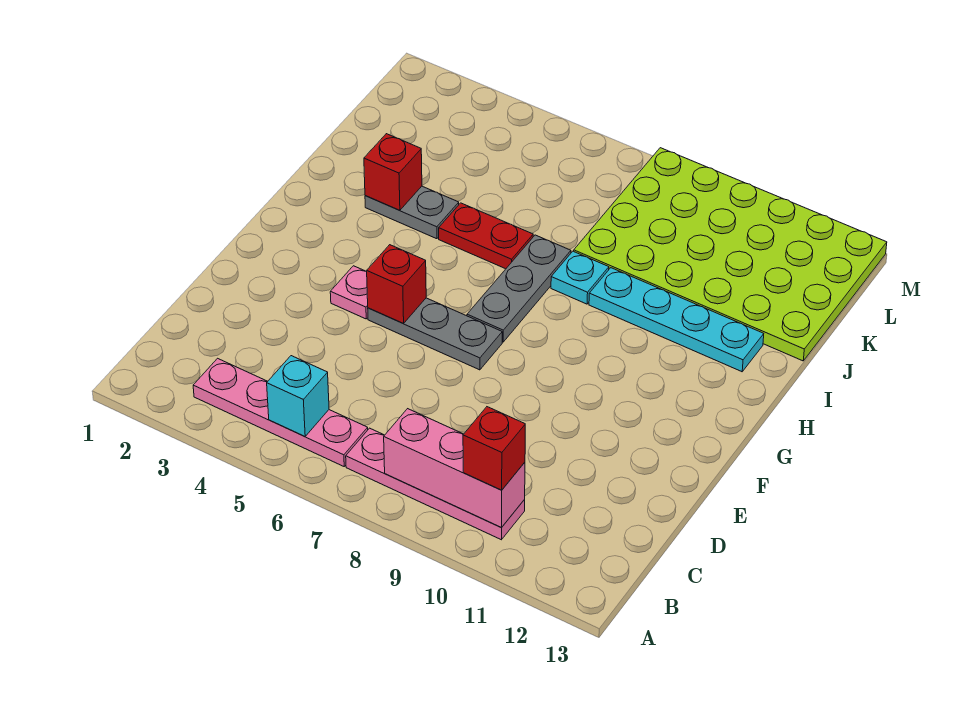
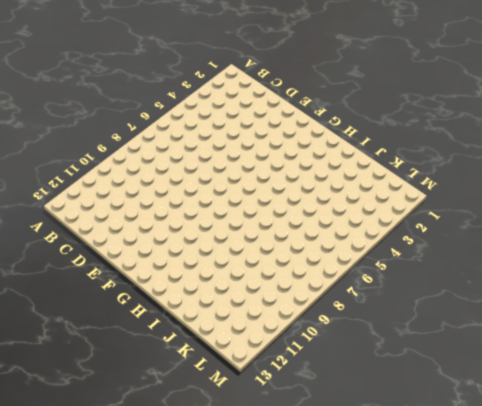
none -> pink 1x4 plate [193,358,368,466]
none -> pink 1x4 plate [346,428,525,540]
none -> pink 1x1 plate [330,266,368,319]

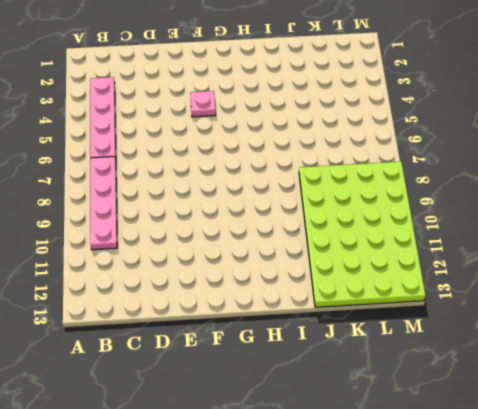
none -> grey 1x3 plate [368,298,502,370]
none -> grey 1x3 plate [467,235,571,342]
none -> grey 1x2 plate [365,186,459,239]

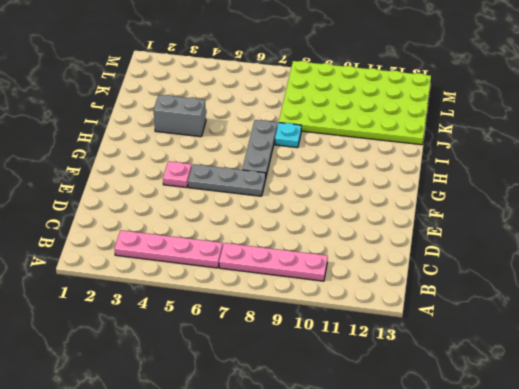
grey 1x2 brick [154,95,206,137] -> grey 1x2 plate [365,186,459,239]
none -> red 1x2 plate [439,203,533,269]
none -> cyan 1x4 plate [589,268,764,372]
none -> cyan 1x1 brick [267,356,329,436]

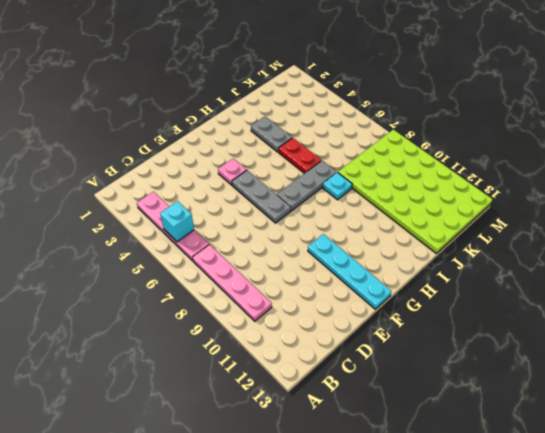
cyan 1x4 plate [308,234,392,309] -> cyan 1x4 plate moved to [589,268,764,372]
none -> pink 1x3 brick [384,409,525,528]
none -> red 1x1 brick [367,245,426,323]
none -> red 1x1 brick [364,134,422,210]

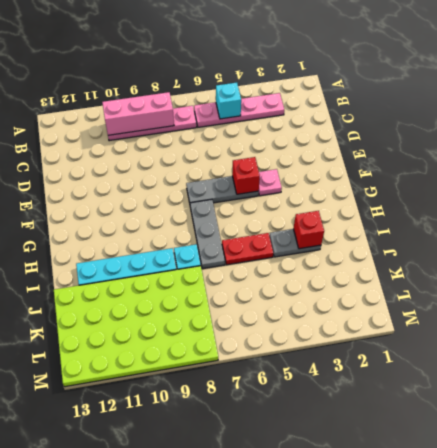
none -> red 1x1 brick [463,407,525,490]

